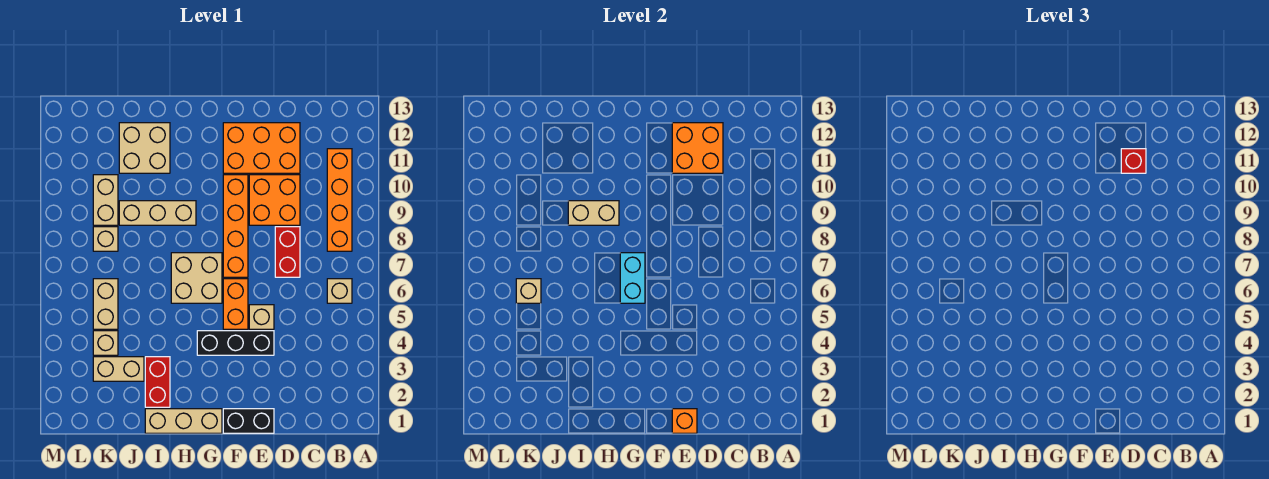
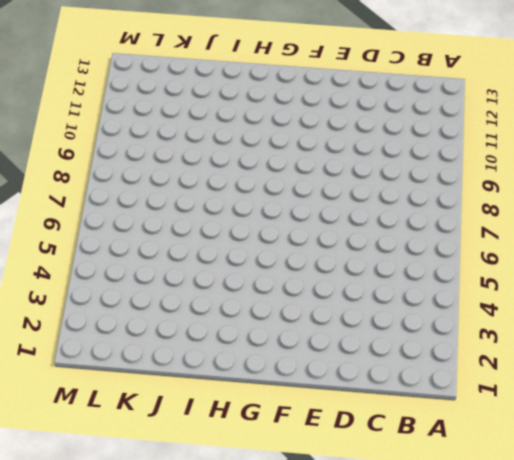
none -> tan 1x1 brick [327,279,352,303]
none -> orange 1x4 brick [327,149,352,251]
none -> red 1x2 brick [275,227,300,277]

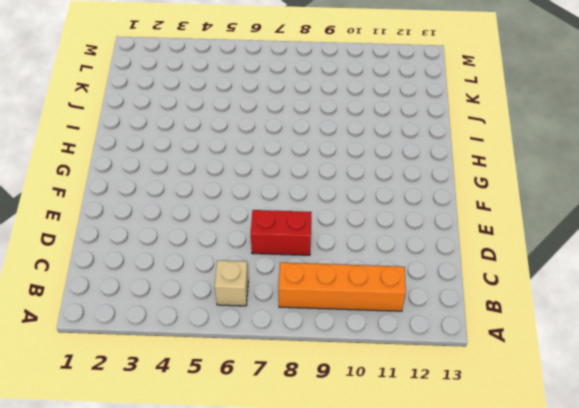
none -> orange 2x2 brick [249,175,300,225]
none -> orange 2x3 brick [223,123,300,173]
none -> black 1x2 brick [223,409,274,433]

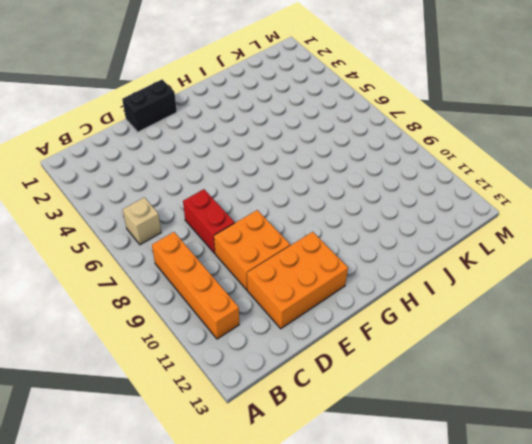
none -> black 1x3 brick [197,331,274,355]
none -> tan 1x1 brick [249,305,274,329]
none -> orange 1x2 brick [223,279,248,329]

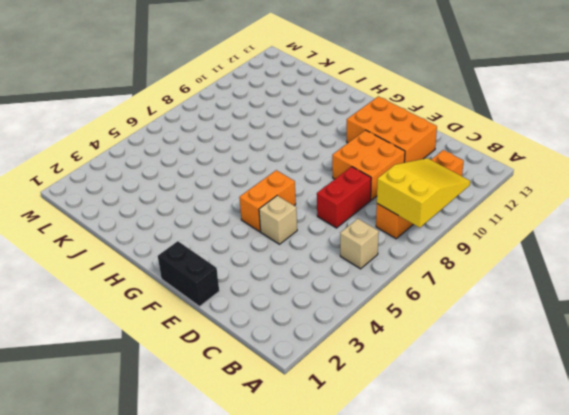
yellow 2x3 slope [377,158,470,228] -> none
none -> black 1x3 brick [197,331,274,355]
none -> orange 1x4 brick [223,175,248,277]
none -> tan 1x3 brick [145,409,222,433]

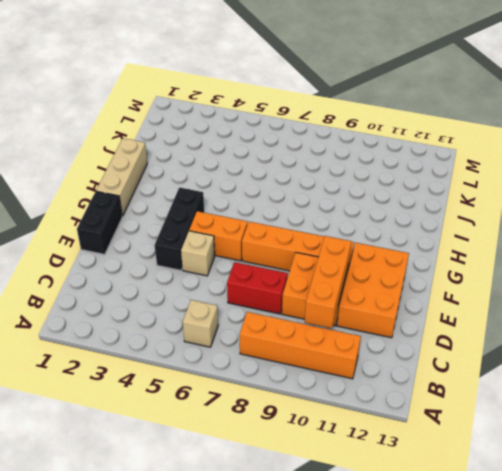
orange 1x3 brick [305,236,351,328] -> none
none -> tan 2x2 brick [171,253,222,303]
none -> tan 1x3 brick [119,201,196,225]
none -> red 1x2 brick [145,357,170,407]

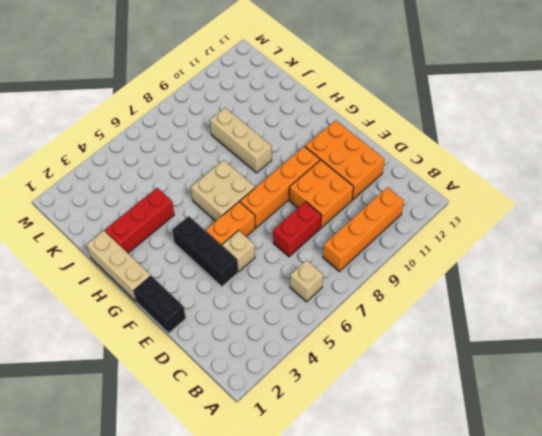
red 1x3 brick [105,188,174,253] -> red 1x2 brick [145,357,170,407]
none -> tan 2x2 brick [119,123,170,173]
none -> tan 1x2 brick [93,357,144,381]
none -> tan 1x1 brick [93,331,118,355]

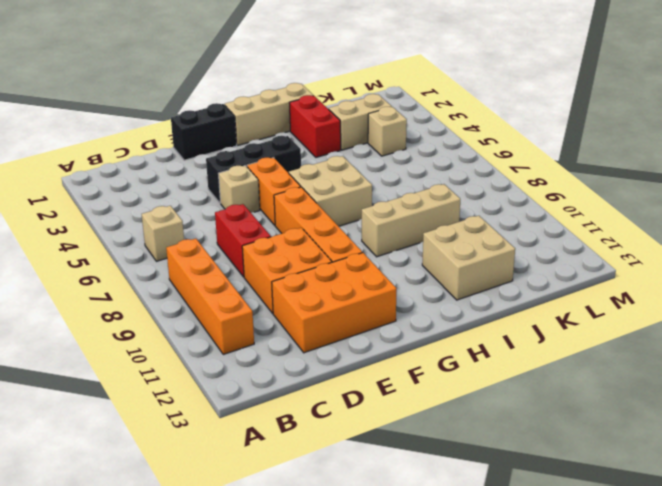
none -> tan 1x2 brick [93,279,118,329]
none -> tan 1x1 brick [93,227,118,251]
none -> tan 1x2 brick [93,175,118,225]

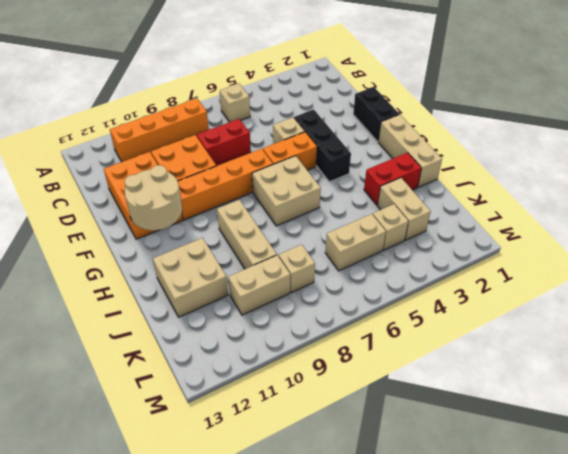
tan 2x2 round brick [124,165,182,230] -> none
none -> orange 2x2 brick [672,123,723,173]
none -> orange 1x1 brick [672,409,697,433]
none -> cyan 1x2 brick [620,253,645,303]

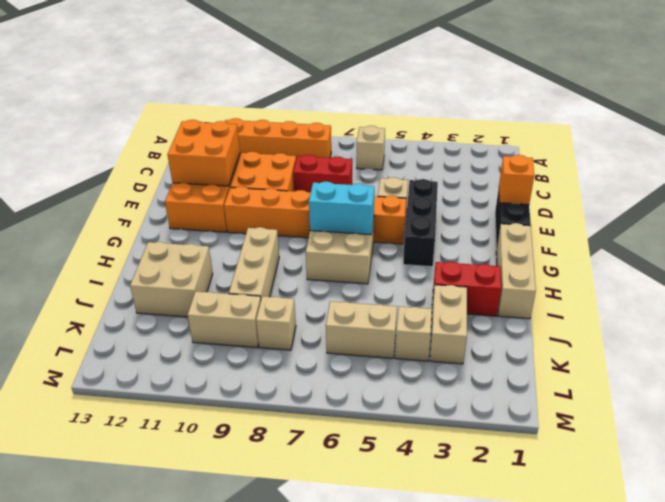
none -> tan 1x2 brick [568,201,619,225]
none -> tan 1x1 brick [516,279,541,303]
none -> red 1x1 brick [1121,149,1146,173]

